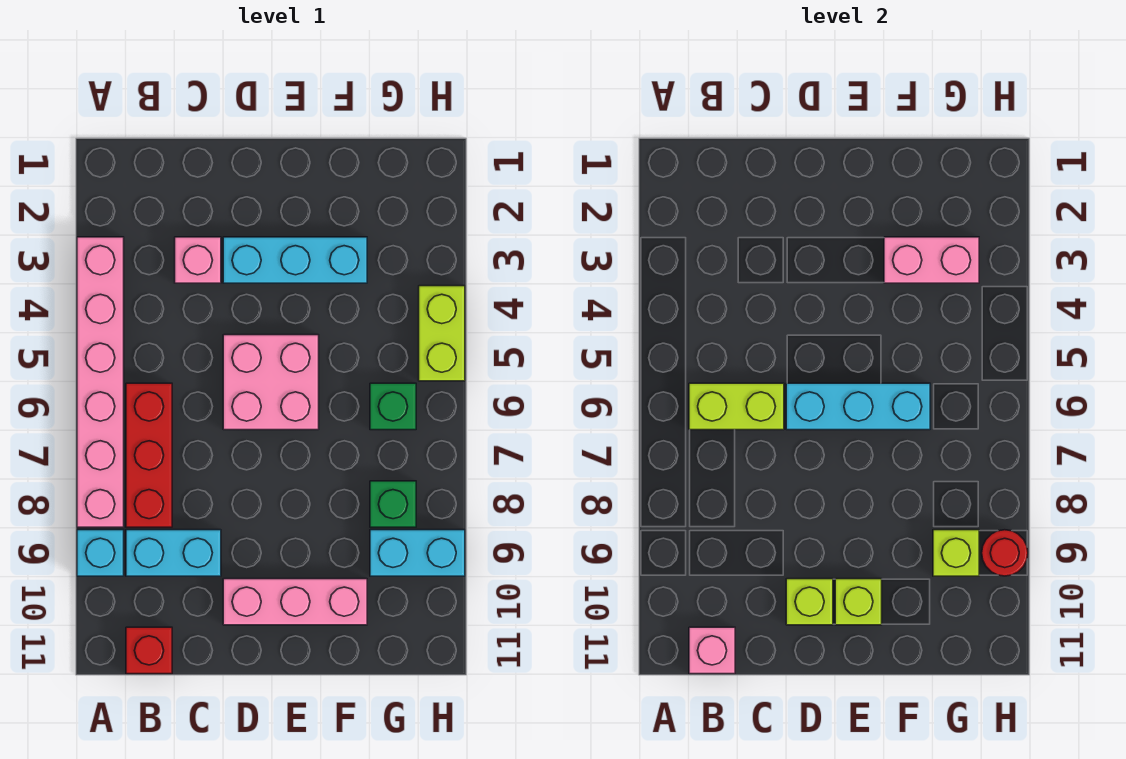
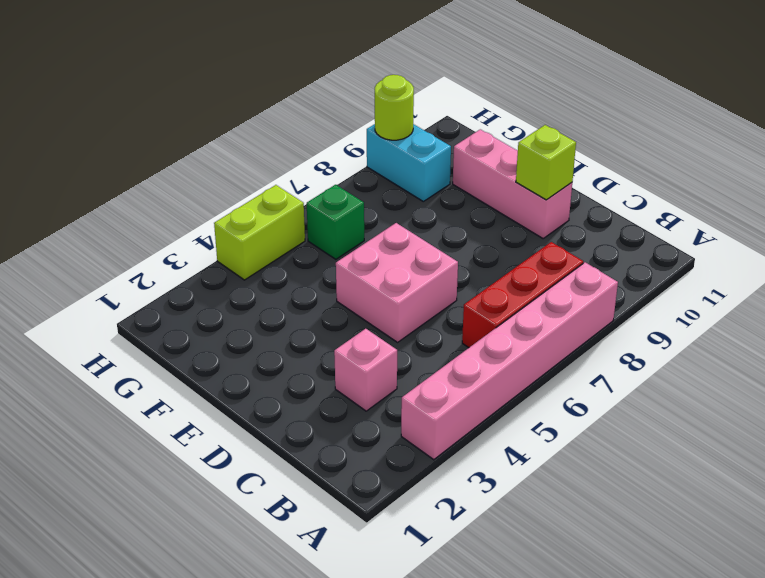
lime 1x1 round brick [375,75,414,140] -> red 1x1 round brick [982,530,1028,576]
none -> cyan 1x1 brick [77,530,124,576]
none -> cyan 1x2 brick [126,530,221,576]
none -> red 1x1 brick [126,627,172,674]

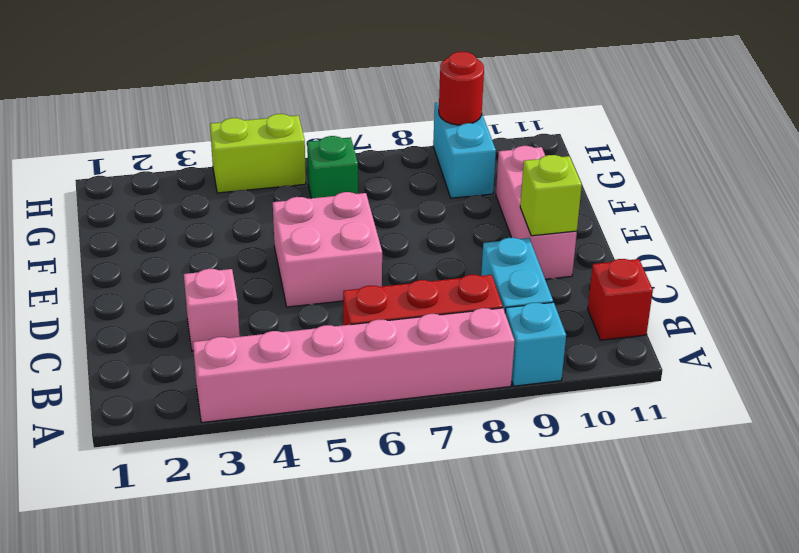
none -> cyan 1x3 brick [223,237,367,283]
none -> green 1x1 brick [370,481,416,527]
none -> lime 1x2 brick [689,383,784,430]

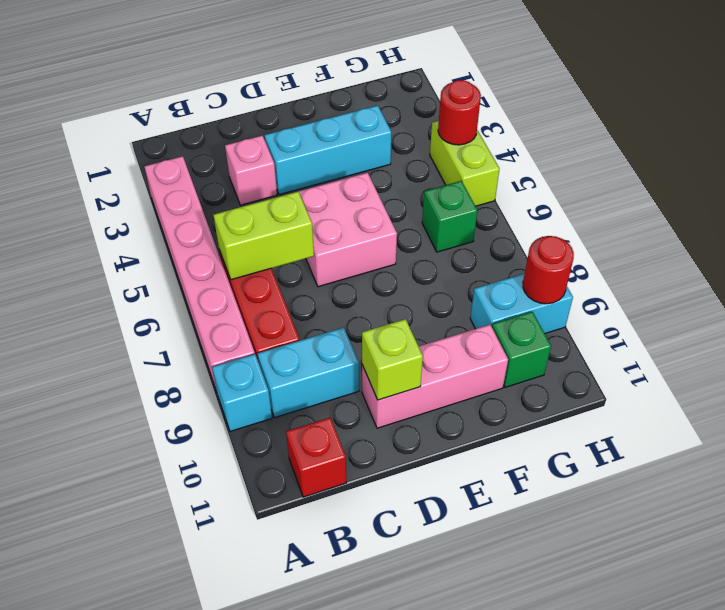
green 1x1 brick [492,312,551,387] -> green 1x1 brick moved to [370,481,416,527]
red 1x1 round brick [438,80,481,145] -> none
none -> pink 1x1 brick [689,627,735,674]
none -> cyan 1x3 brick [786,383,930,430]
none -> lime 1x1 brick [835,579,882,625]

